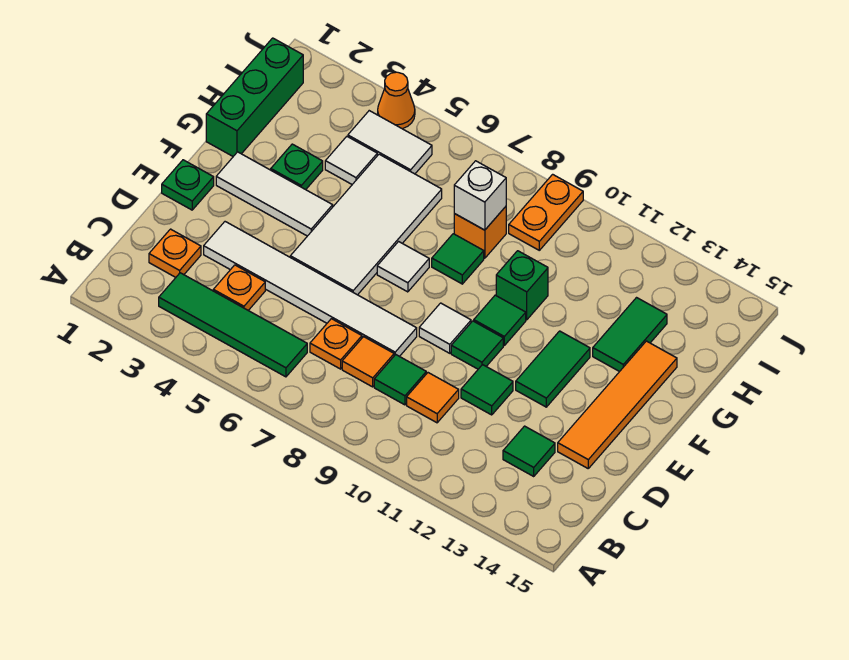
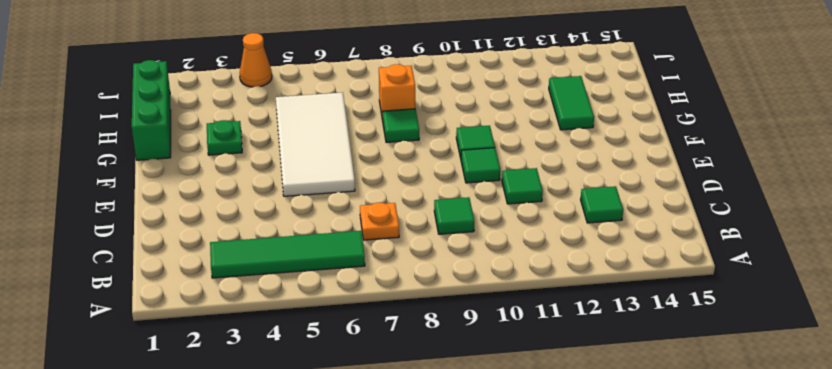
none -> orange 1x1 plate [149,229,201,277]
none -> orange 1x1 plate [213,265,265,310]
none -> orange 1x1 tile [342,337,394,387]
none -> orange 1x1 tile [407,373,459,423]

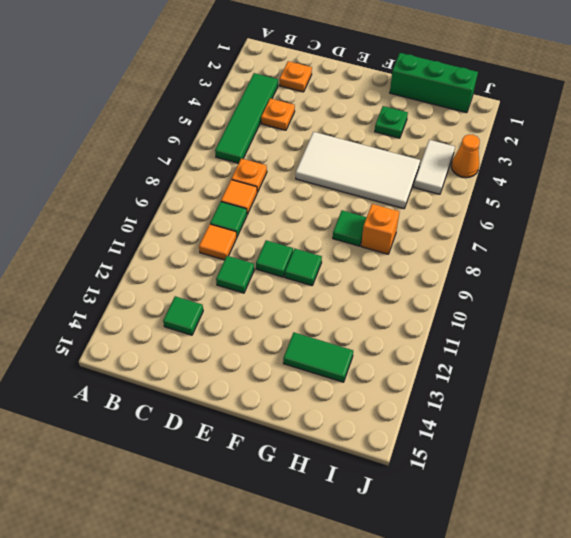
none -> white 1x6 tile [204,222,417,356]
none -> orange 1x4 tile [558,341,677,468]
none -> green 1x1 plate [162,160,214,210]
none -> white 1x1 tile [419,303,471,353]

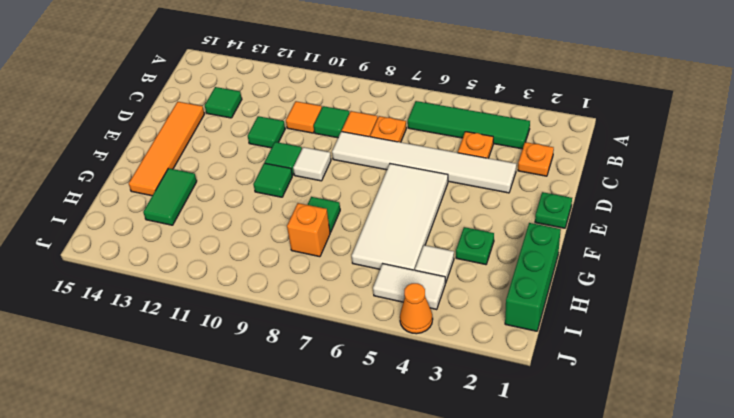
none -> green 1x2 tile [516,331,590,407]
none -> white 1x3 tile [216,152,333,236]
none -> white 1x1 tile [377,242,429,292]
none -> green 1x1 brick [496,251,548,320]

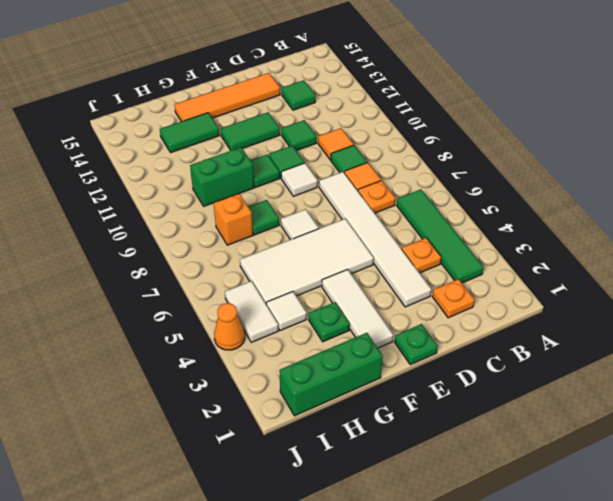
green 1x2 brick [190,147,254,206] -> green 1x1 brick [496,251,548,320]
none -> orange 1x2 plate [509,174,583,250]
none -> white 1x1 brick [454,161,506,230]

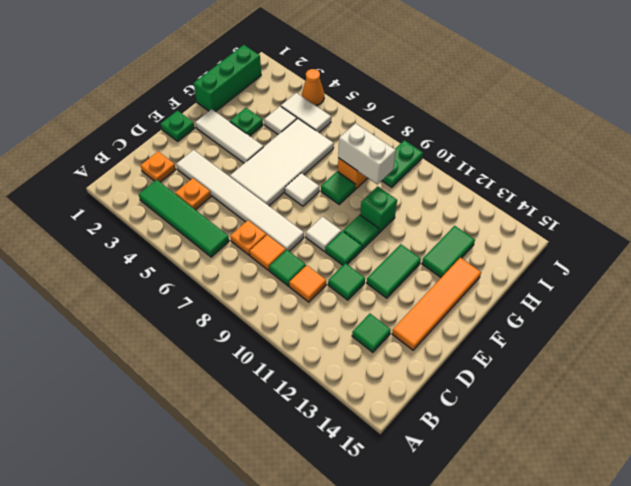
white 1x2 brick [338,123,396,184] -> white 1x1 brick [454,161,506,230]
green 1x2 plate [382,140,423,187] -> orange 1x2 plate [509,174,583,250]

